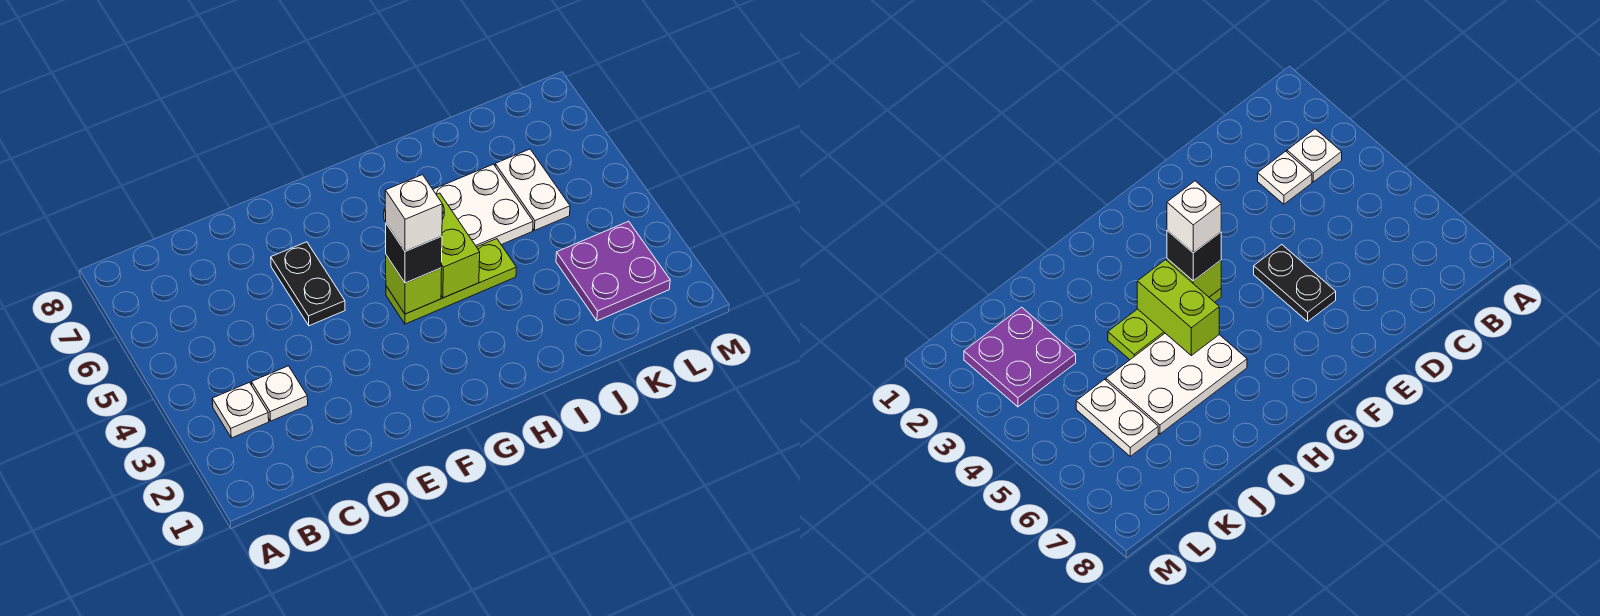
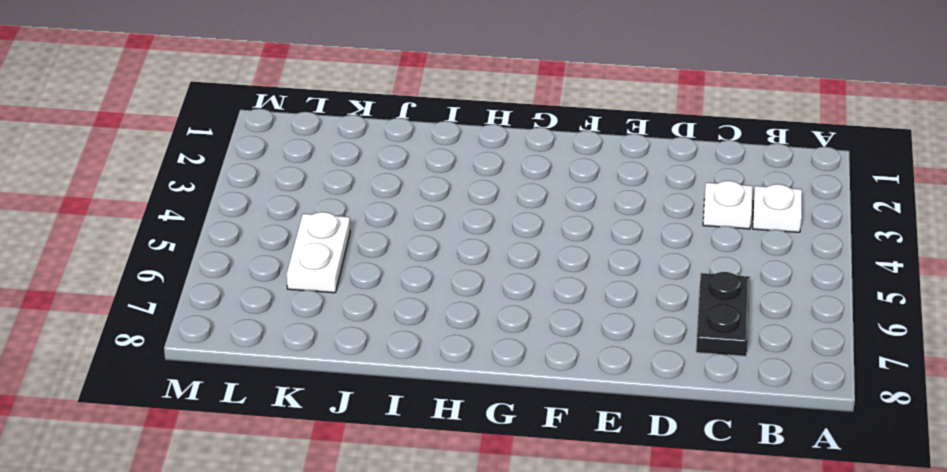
black 1x2 plate [696,272,750,356] -> black 1x2 plate moved to [271,242,345,326]
none -> lime 1x3 plate [386,239,516,324]
none -> white 2x3 plate [384,164,533,247]

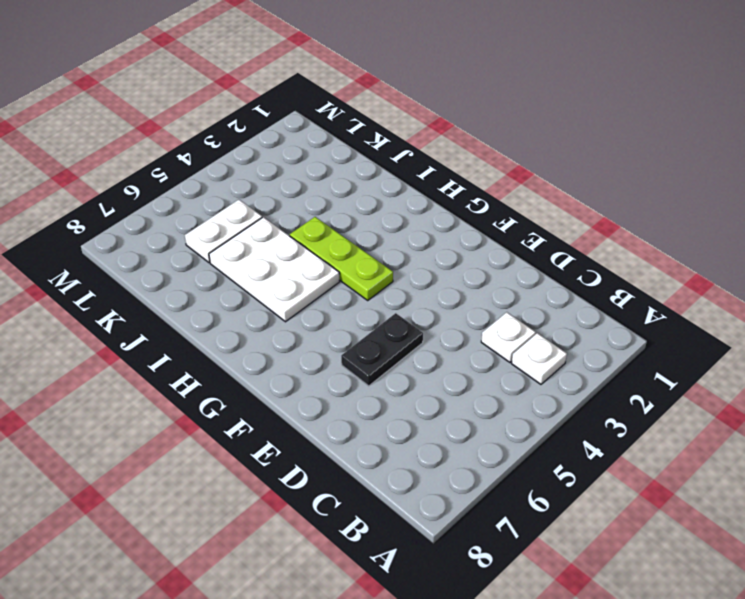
none -> purple 2x2 plate [556,221,670,321]
none -> lime 1x1 brick [386,255,442,314]

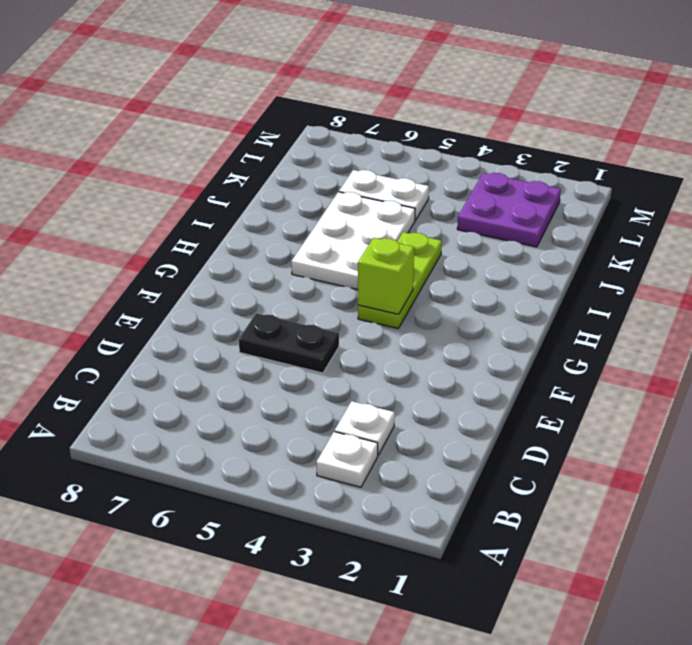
none -> lime 1x2 brick [436,193,480,298]
none -> black 1x1 brick [386,224,442,283]

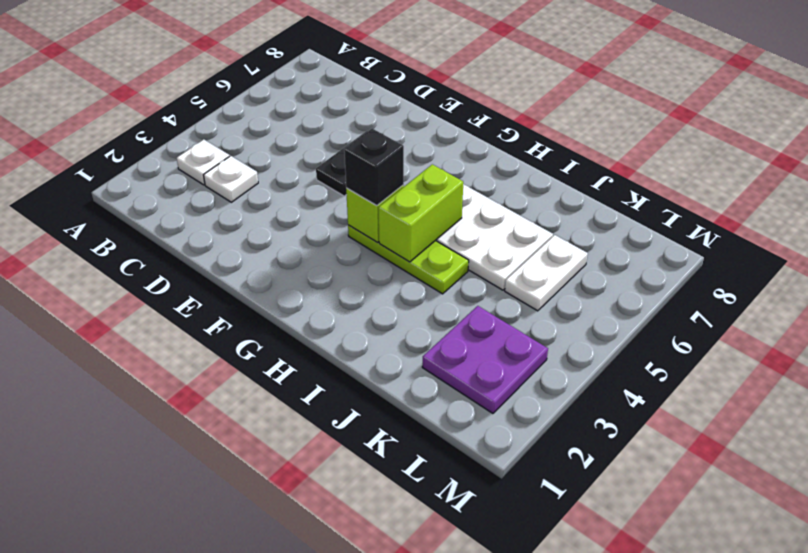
none -> white 1x1 brick [385,175,442,251]

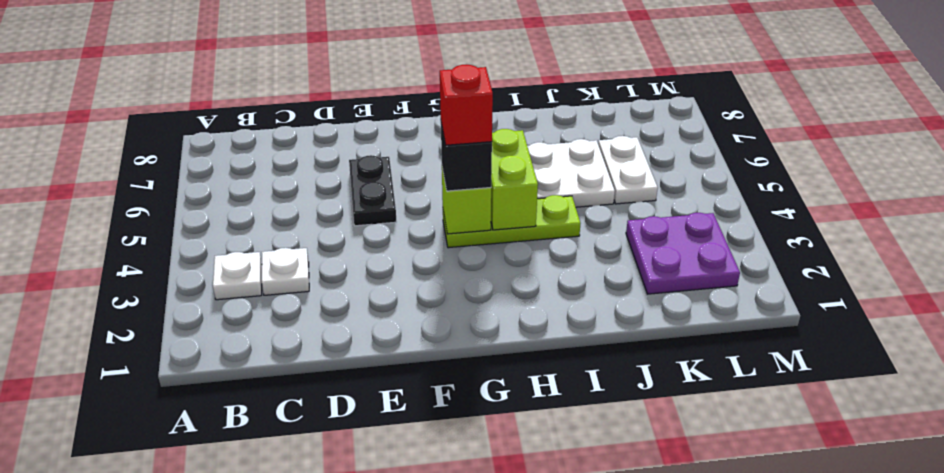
red 1x1 brick [440,65,493,145] -> white 1x1 brick [385,175,442,251]

